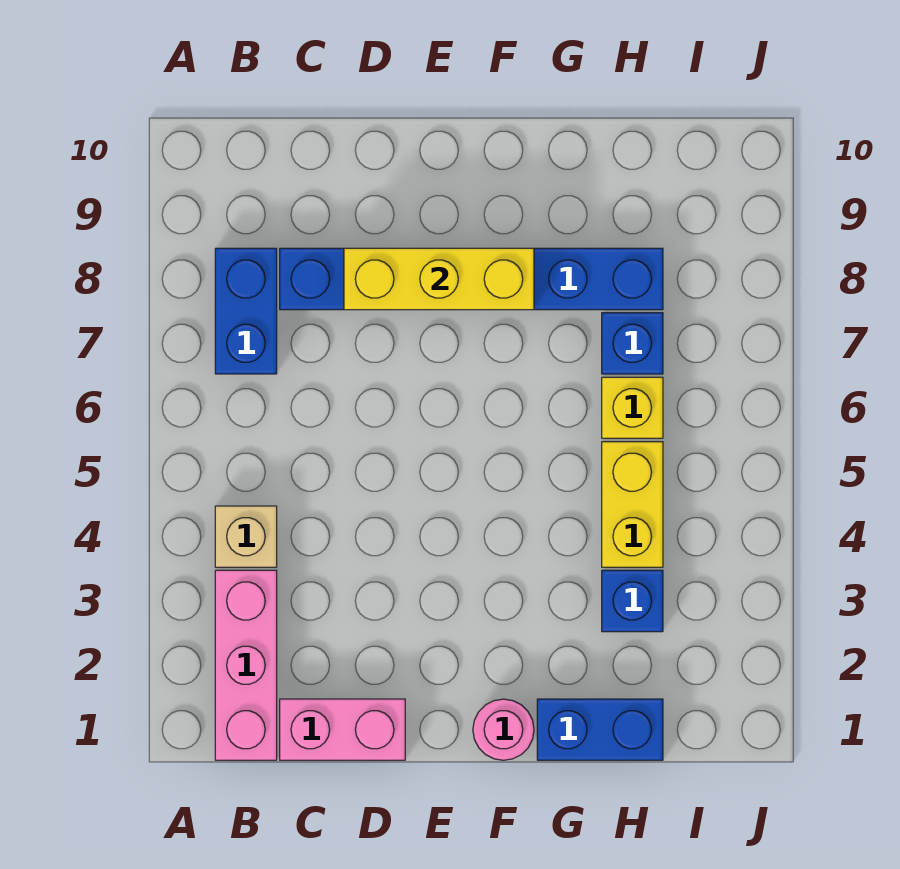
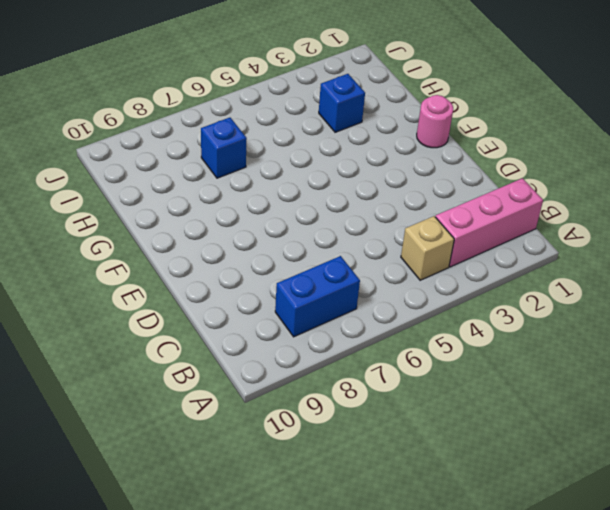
none -> pink 1x2 brick [280,699,405,760]
none -> blue 1x6 brick [280,248,663,310]
none -> blue 1x2 brick [537,699,663,760]

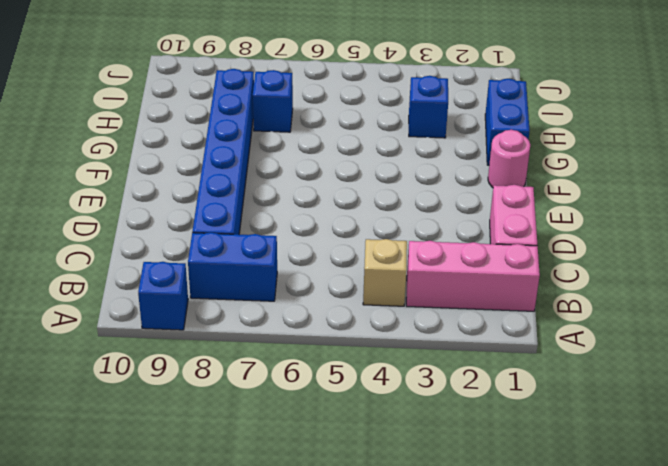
blue 1x1 brick [138,262,188,330] -> none
none -> yellow 1x2 brick [602,442,663,567]
none -> yellow 1x1 brick [602,377,663,438]
none -> yellow 1x3 brick [344,248,534,310]

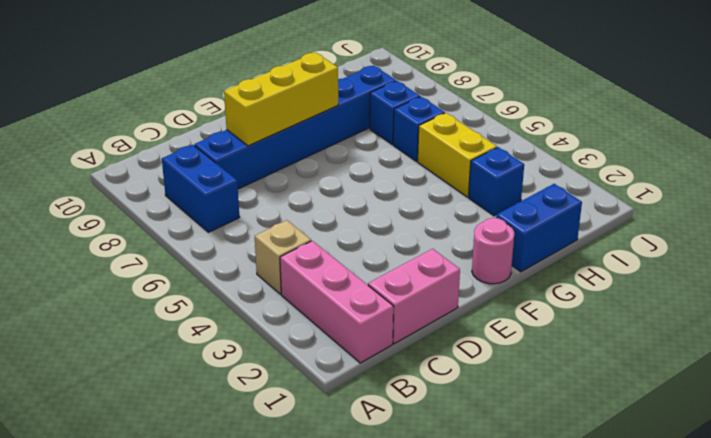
blue 1x1 brick [393,97,445,161] -> yellow 1x1 brick [602,377,663,438]

